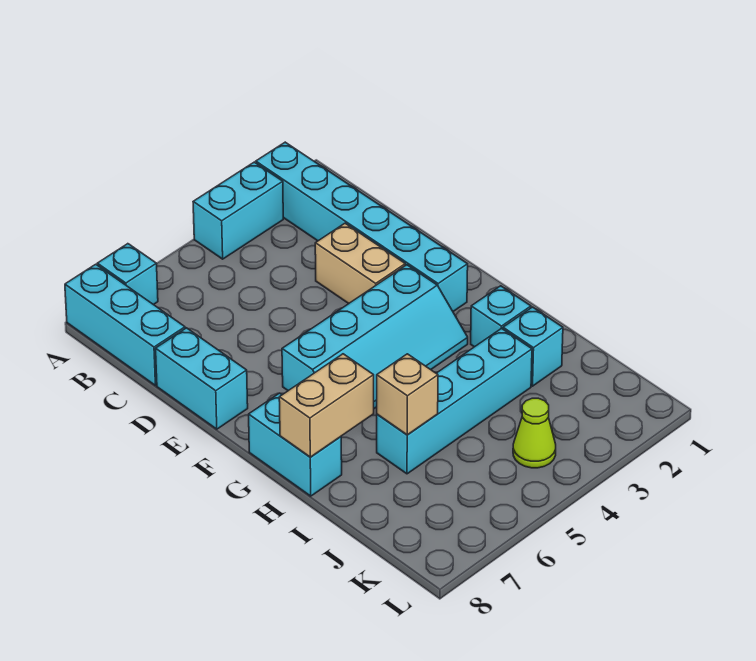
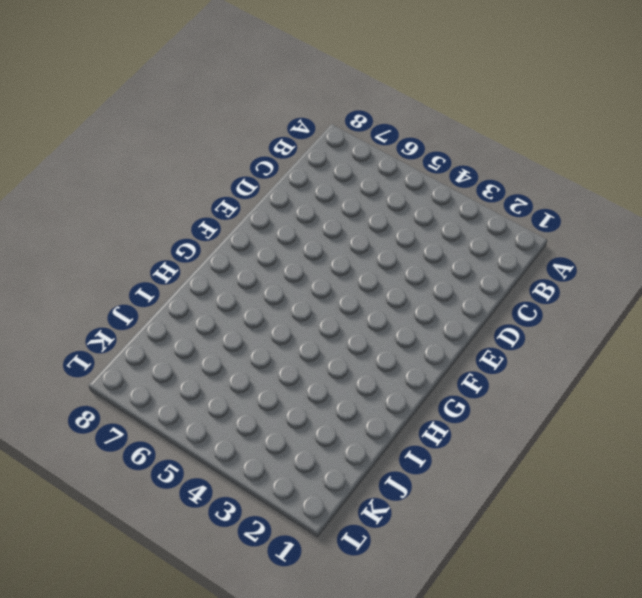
none -> cyan 1x6 brick [256,142,468,311]
none -> cyan 1x2 brick [193,162,283,259]
none -> cyan 1x1 brick [97,244,158,305]

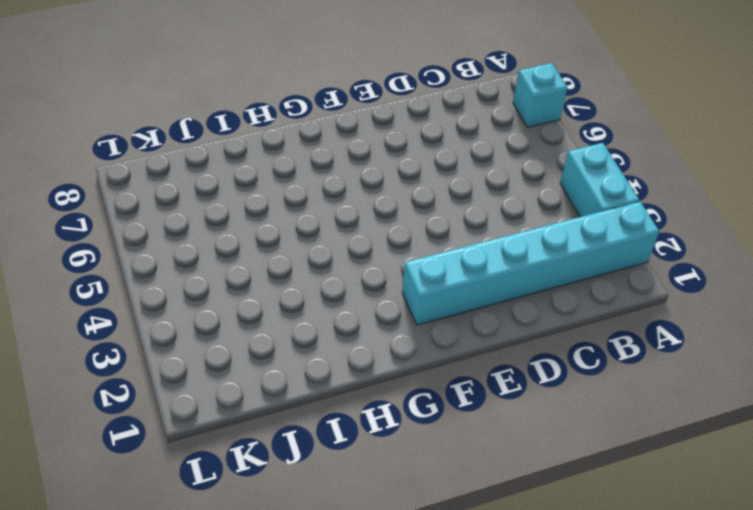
none -> cyan 1x3 brick [65,264,185,386]
none -> tan 1x2 brick [315,223,405,304]
none -> cyan 1x2 brick [156,328,248,429]

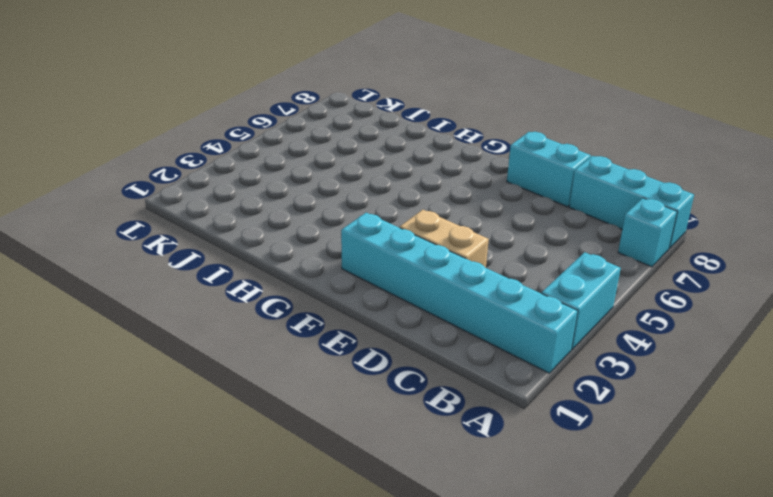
none -> cyan 2x4 slope [282,265,468,408]
none -> cyan 1x2 brick [249,393,342,496]
none -> cyan 1x1 brick [471,286,531,347]

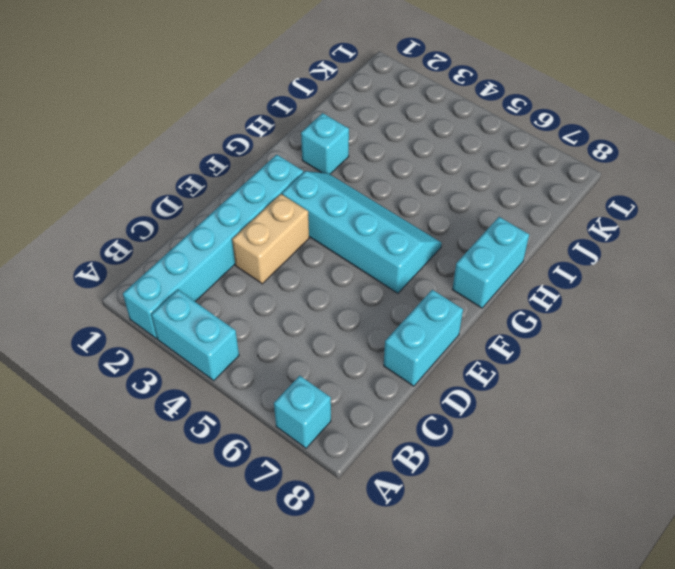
none -> cyan 1x3 brick [65,264,185,386]
none -> cyan 1x1 brick [503,307,563,386]
none -> cyan 1x4 brick [377,328,532,474]

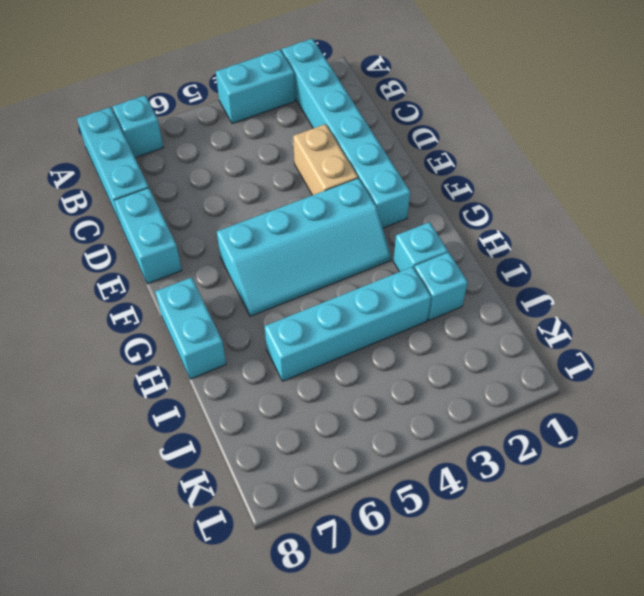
none -> lime 1x1 cone [513,398,556,468]
none -> tan 1x2 brick [279,354,374,457]
none -> tan 1x1 brick [377,354,438,435]

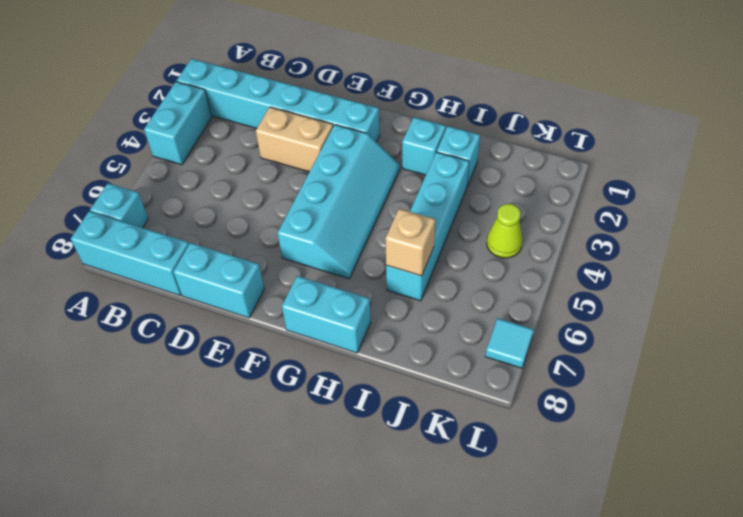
cyan 1x1 tile [485,318,534,368] -> none
none -> tan 1x2 brick [279,354,374,457]

